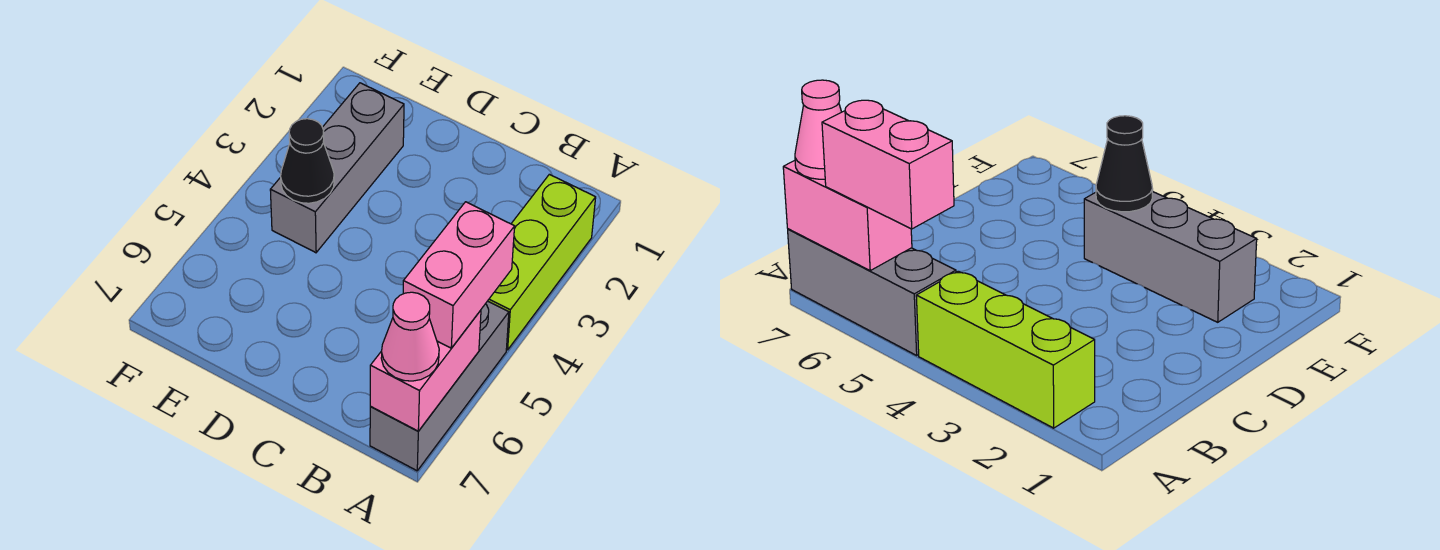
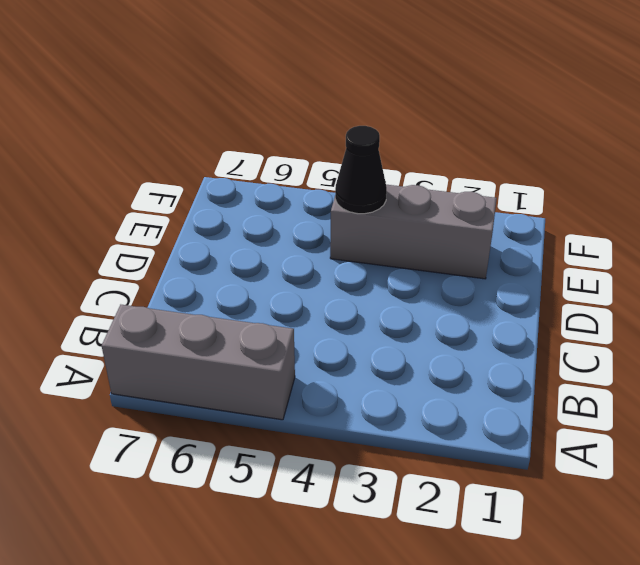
none -> lime 1x3 brick [488,174,596,350]
none -> pink 1x2 brick [370,310,481,431]

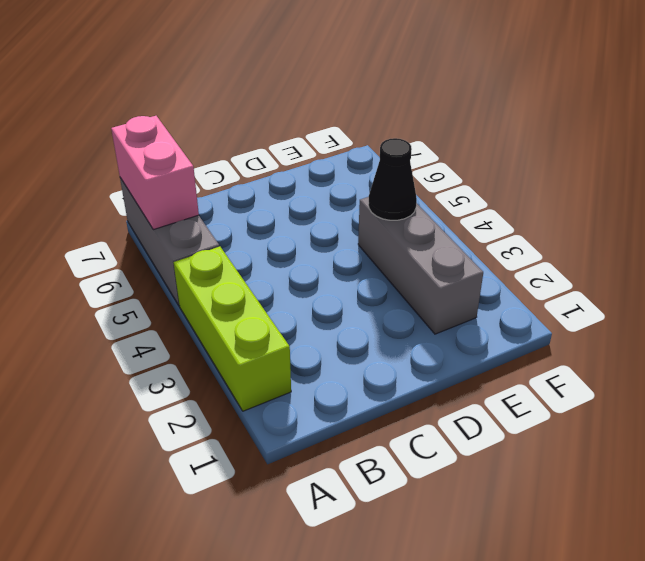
none -> pink 1x2 brick [403,202,515,348]
none -> pink 1x1 cone [381,292,439,381]

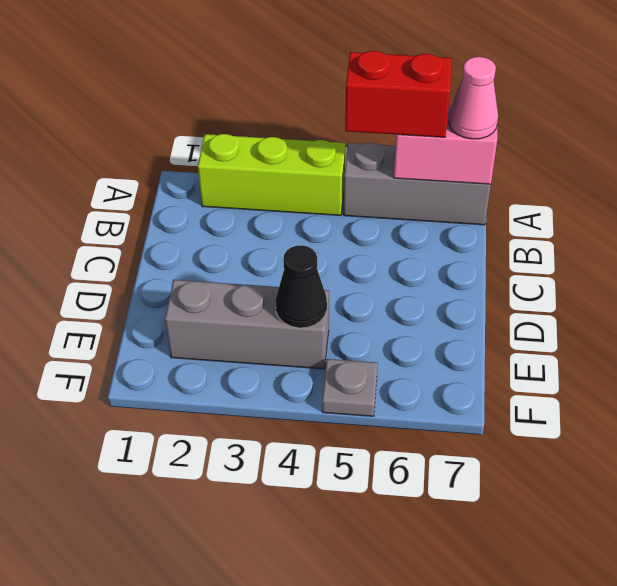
red 1x2 brick [345,51,451,137] -> pink 1x2 brick [403,202,515,348]
grey 1x1 plate [322,359,378,416] -> none

